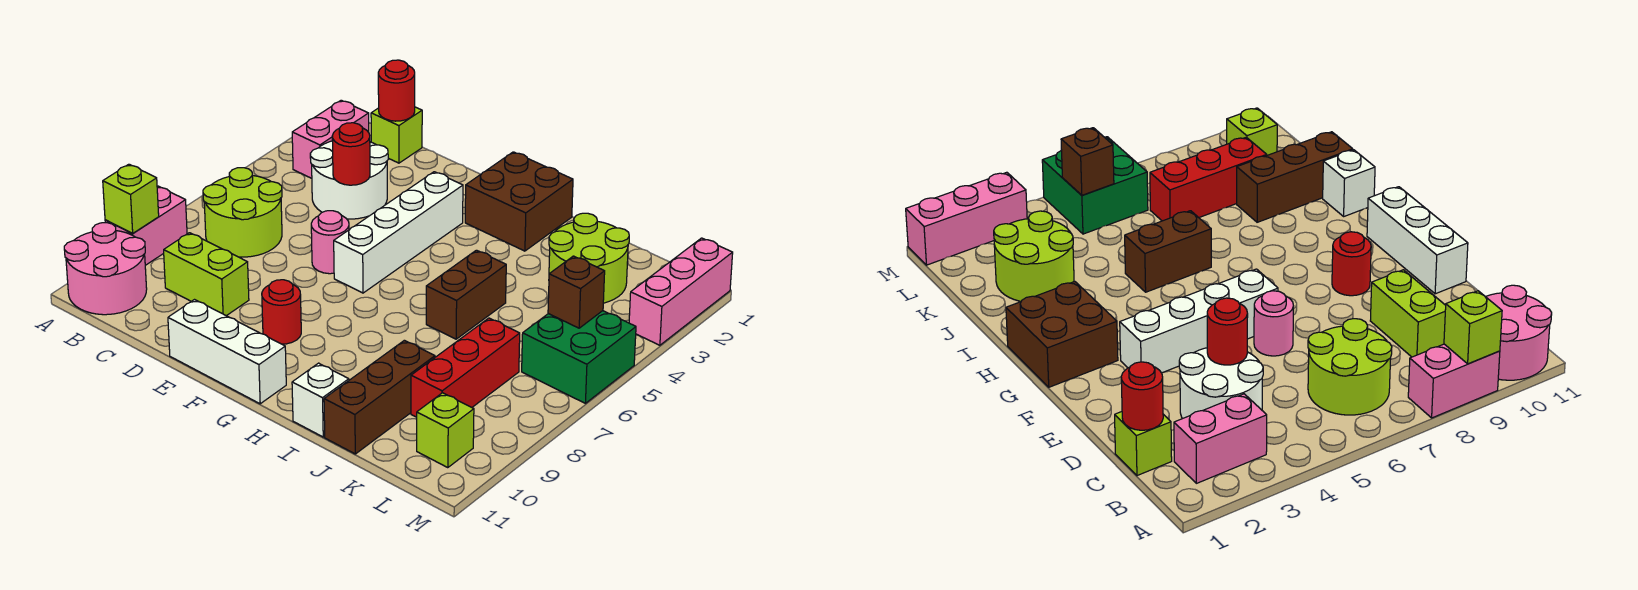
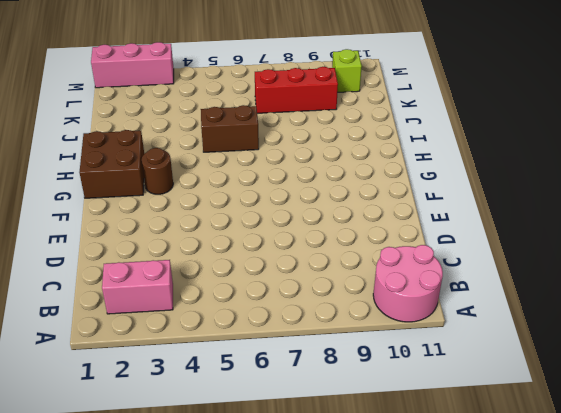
brown 1x1 round brick [142,148,173,194] -> none
none -> pink 1x2 brick [105,186,187,265]
none -> lime 2x2 round brick [203,168,282,257]
none -> lime 1x1 brick [371,107,422,163]

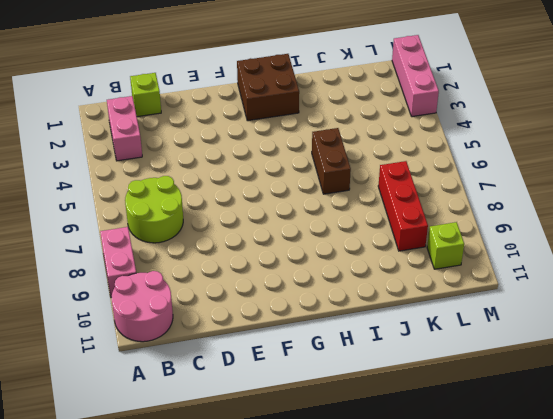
none -> white 2x2 round brick [310,141,388,219]
none -> lime 1x2 brick [164,233,249,316]
none -> pink 1x1 round brick [311,211,349,274]

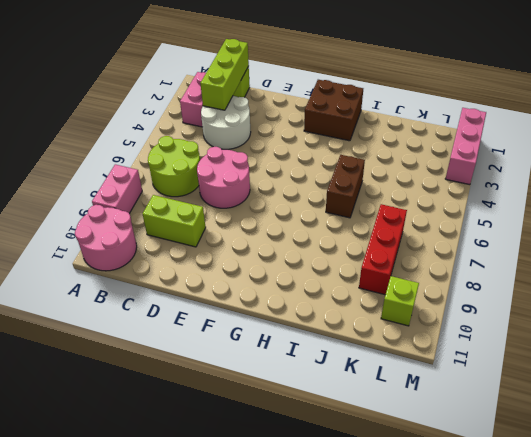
lime 1x3 brick [200,39,249,110] -> red 1x1 round brick [378,60,415,121]
pink 2x2 round brick [197,147,250,208] -> pink 1x1 round brick [311,211,349,274]
none -> white 1x3 brick [168,300,286,404]
none -> white 1x4 brick [334,172,463,293]
none -> red 1x1 round brick [262,280,301,344]

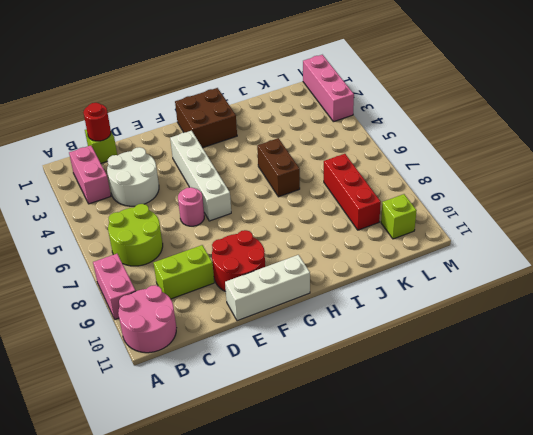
red 2x2 round brick [212,230,265,292] -> red 1x1 round brick [262,280,301,344]
none -> white 1x1 brick [292,363,349,437]
none -> lime 2x2 round brick [549,213,629,303]
none -> brown 1x3 brick [324,340,435,454]

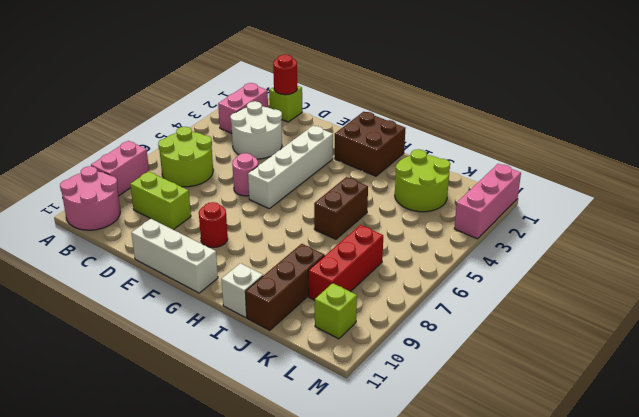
none -> green 2x2 brick [522,311,636,403]
none -> lime 1x1 brick [103,164,159,234]
none -> red 1x1 round brick [332,123,370,185]

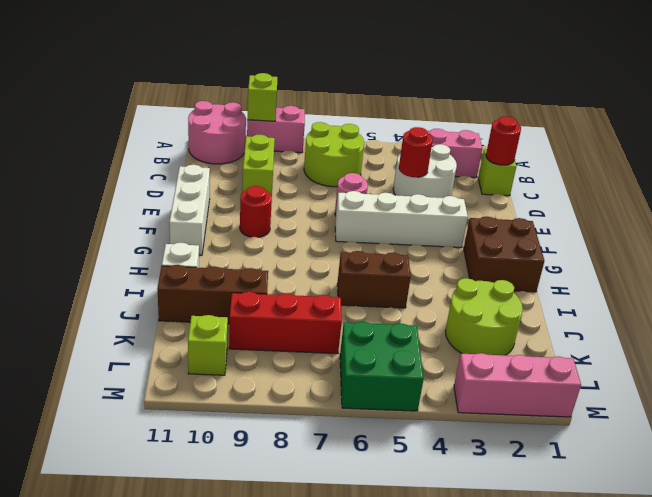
none -> brown 1x1 brick [548,256,605,328]

